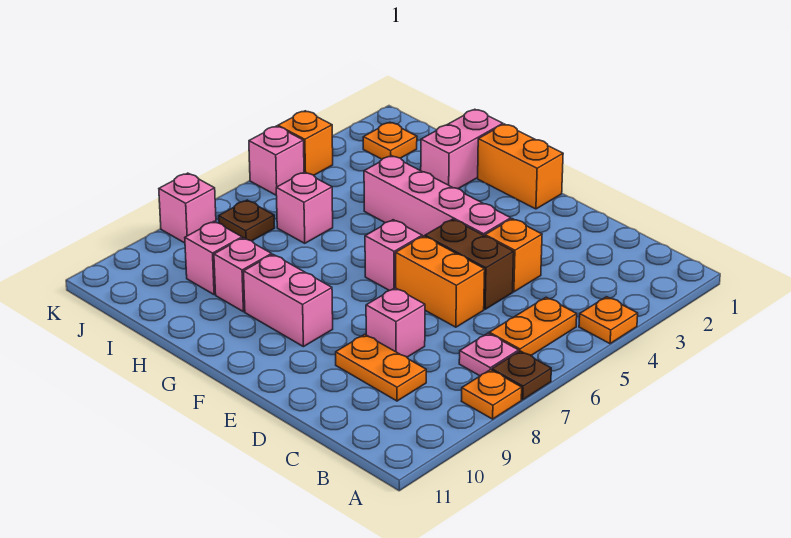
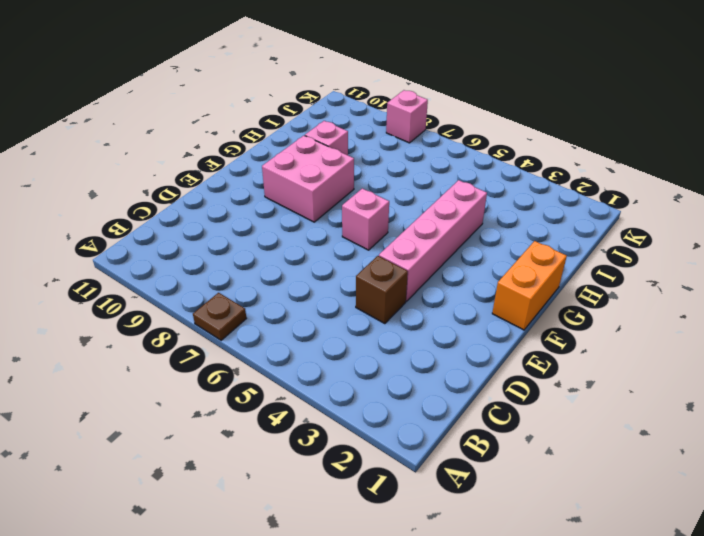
brown 1x1 brick [356,256,408,324] -> orange 1x1 brick [485,219,542,292]
pink 2x2 brick [262,136,354,222] -> pink 1x2 brick [244,255,333,347]
none -> orange 1x1 plate [579,297,638,344]
none -> orange 1x1 plate [462,370,522,419]
none -> orange 1x2 plate [489,297,577,355]

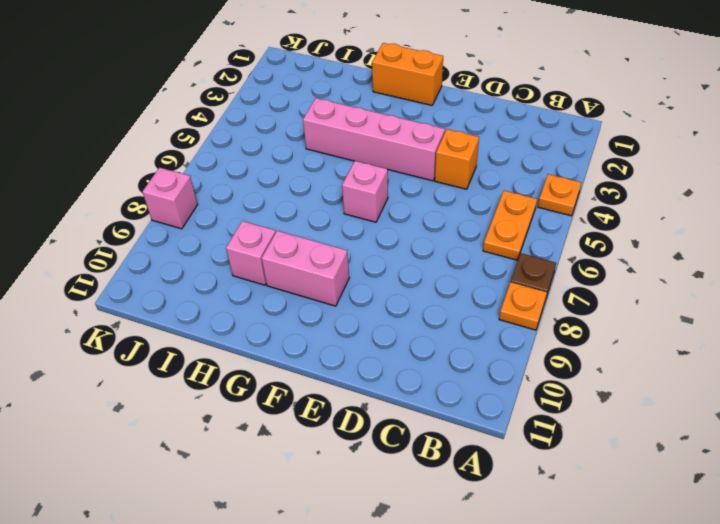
none -> pink 1x1 plate [459,333,519,376]
none -> orange 1x2 plate [336,334,426,401]
none -> brown 1x2 brick [425,219,514,309]

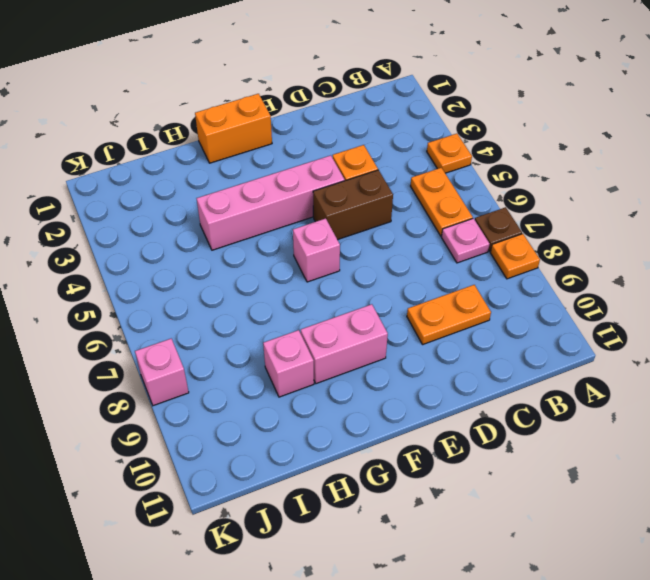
none -> orange 1x2 brick [396,236,485,327]
none -> pink 1x1 brick [366,288,425,357]
none -> pink 1x2 brick [421,109,503,189]

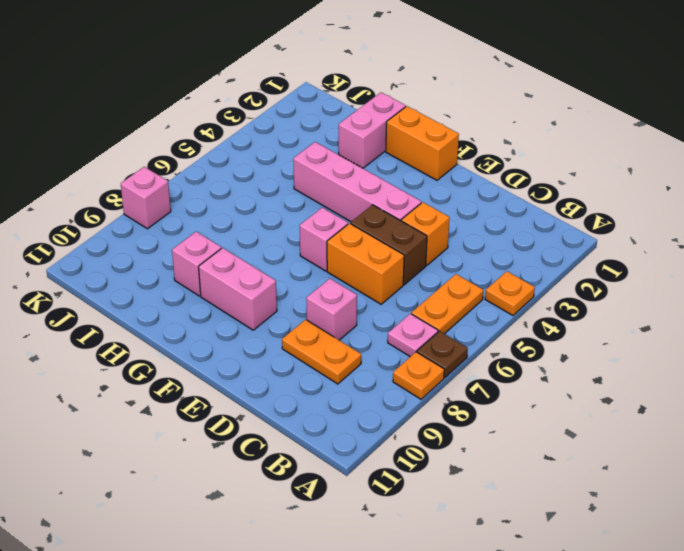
none -> pink 1x1 brick [276,172,333,243]
none -> pink 1x1 brick [185,221,242,295]
none -> orange 1x1 plate [363,122,417,159]

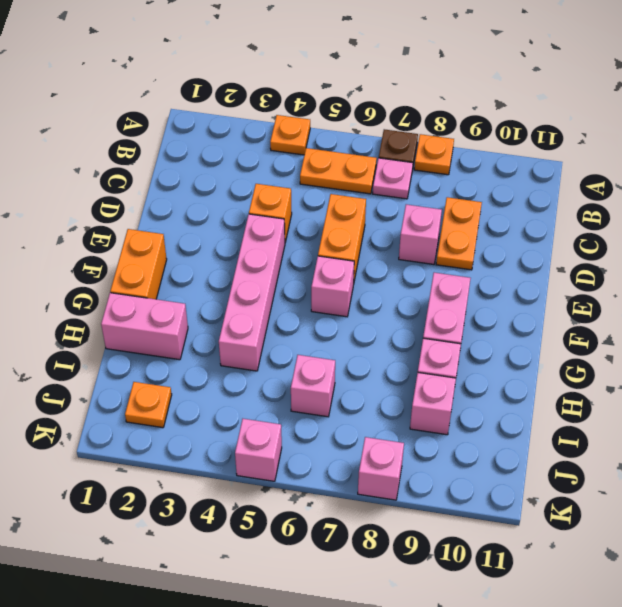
none -> brown 1x2 brick [425,219,514,309]
none -> brown 1x1 plate [219,200,275,241]
none -> orange 1x1 brick [278,111,333,175]

